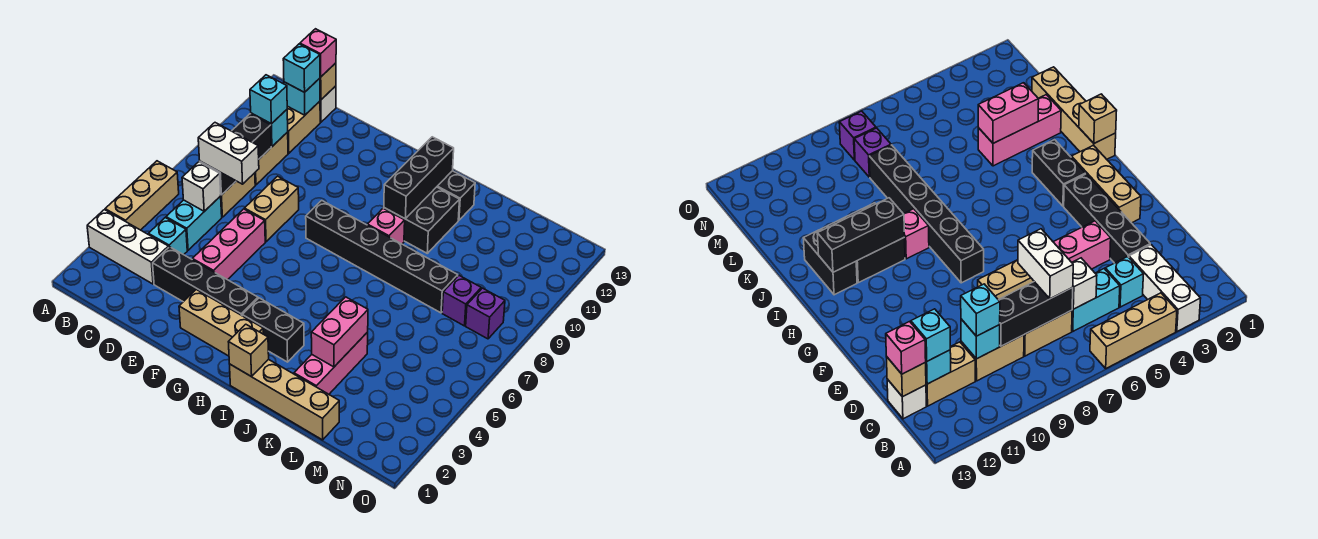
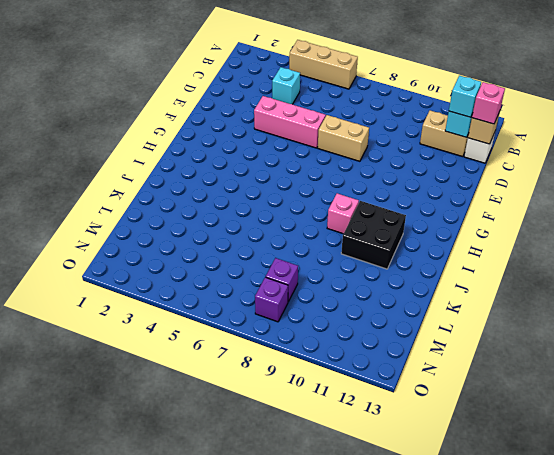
none -> white 1x3 brick [87,210,169,284]
none -> cyan 1x2 brick [166,196,222,250]
none -> tan 1x2 brick [221,173,255,217]
none -> tan 1x2 brick [255,132,288,185]

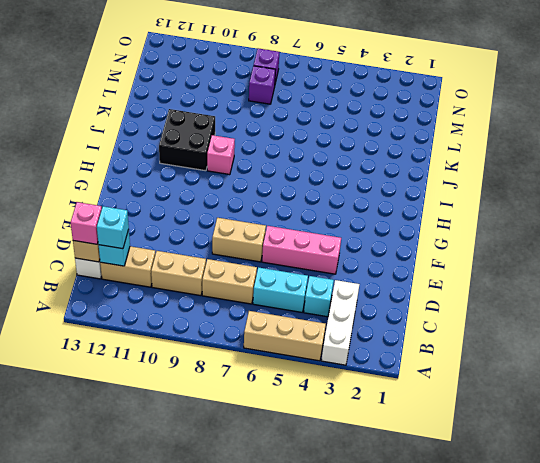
none -> black 1x4 brick [153,247,258,315]
none -> tan 1x3 brick [179,290,263,356]
none -> black 1x6 brick [306,201,458,313]
none -> black 1x2 brick [242,298,304,362]

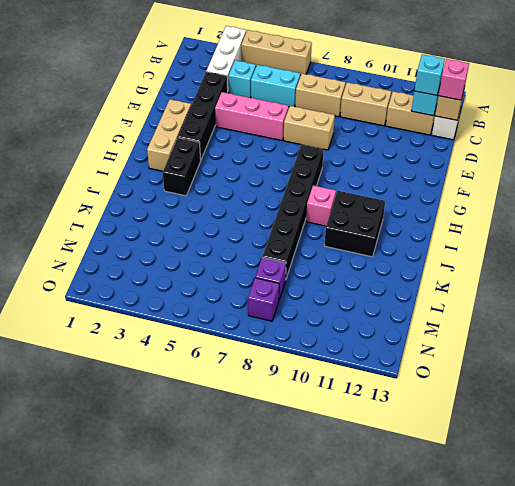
none -> tan 1x4 brick [230,359,339,440]
none -> black 1x2 brick [437,171,475,220]
none -> pink 1x3 brick [294,332,368,394]
none -> white 1x1 brick [182,162,221,211]

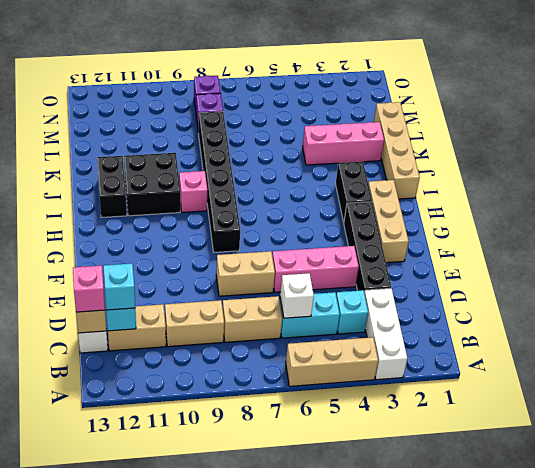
none -> black 1x3 brick [200,114,271,195]
none -> cyan 1x1 brick [251,110,288,146]
none -> tan 1x1 brick [229,324,269,376]
none -> black 1x3 brick [384,137,454,219]

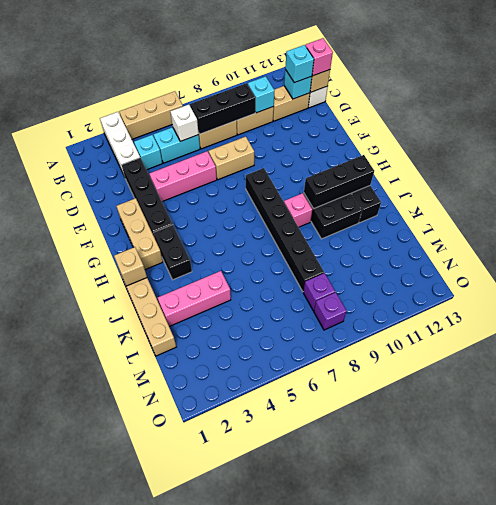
none -> pink 1x2 brick [311,297,368,367]
none -> white 1x2 brick [198,123,259,184]
none -> cyan 1x1 brick [250,75,287,124]

